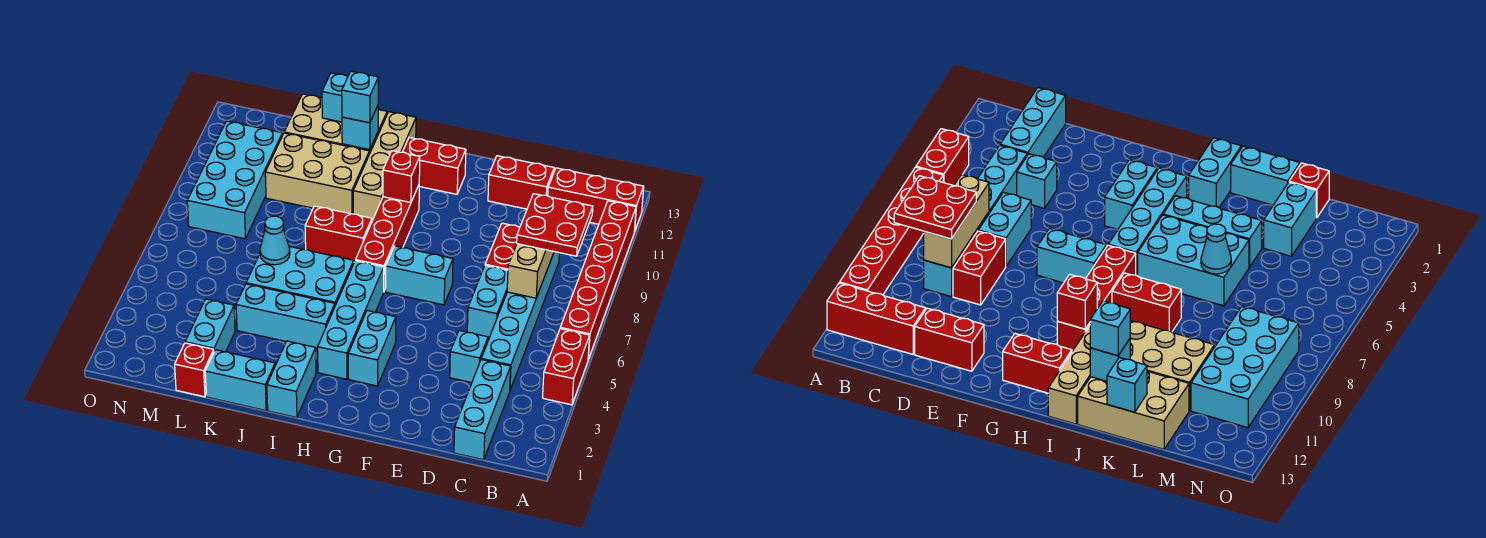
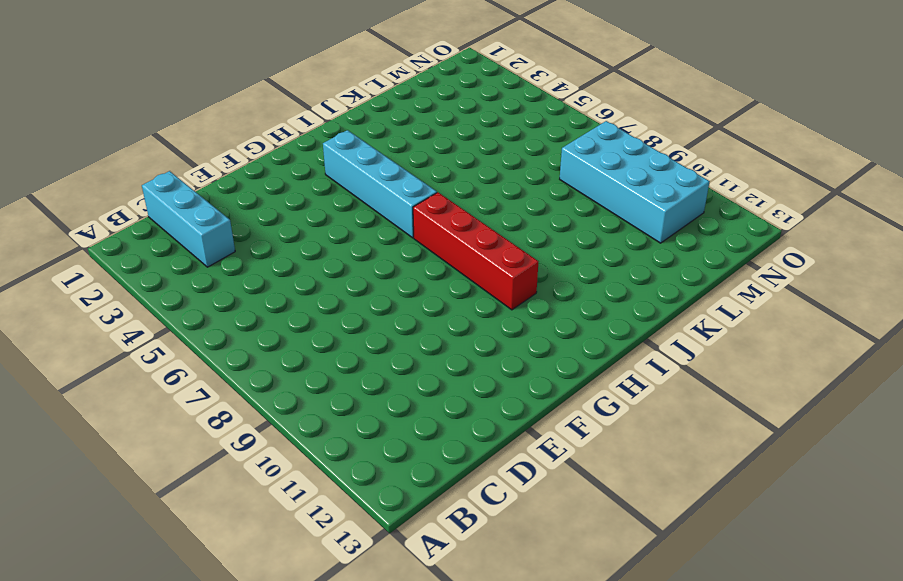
none -> red 1x2 brick [543,329,590,405]
none -> red 1x6 brick [560,201,636,359]
none -> red 1x3 brick [548,168,644,232]
none -> cyan 1x6 brick [481,252,559,390]

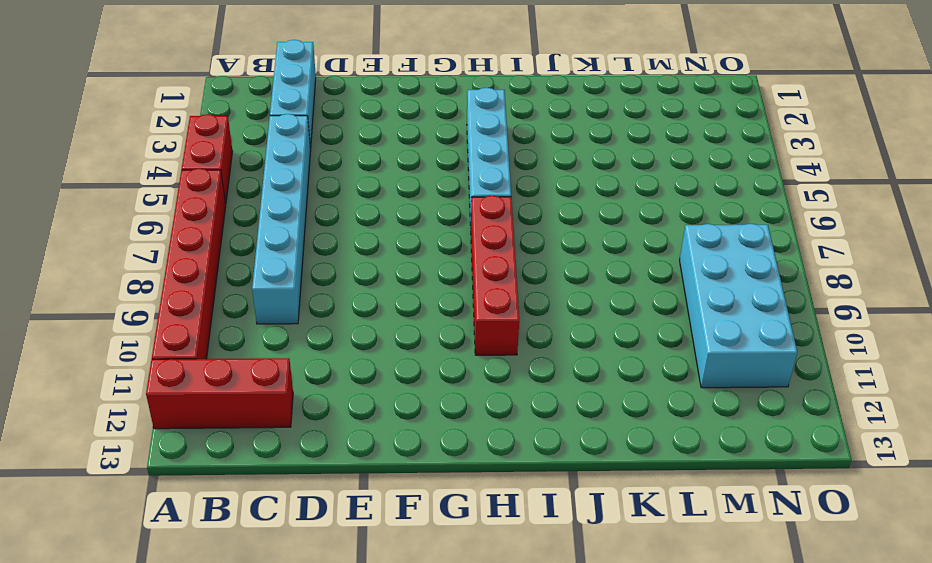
none -> cyan 1x1 brick [450,331,488,383]
none -> cyan 1x2 brick [467,265,508,338]
none -> red 1x2 brick [485,223,520,270]
none -> red 1x2 brick [488,156,554,209]

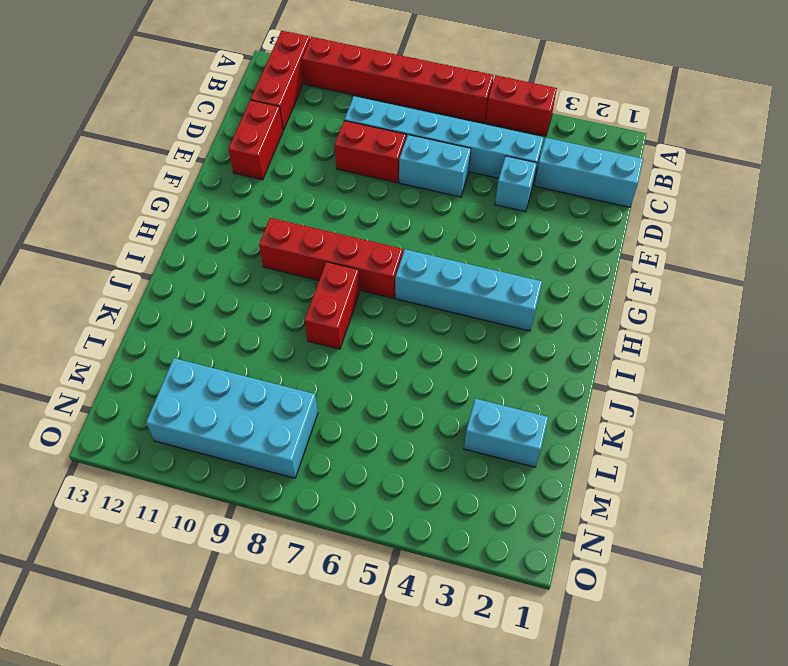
none -> cyan 1x2 brick [386,246,453,305]
none -> cyan 1x2 brick [348,310,396,386]
none -> red 1x2 brick [403,137,466,194]
none -> cyan 1x2 brick [267,341,316,418]

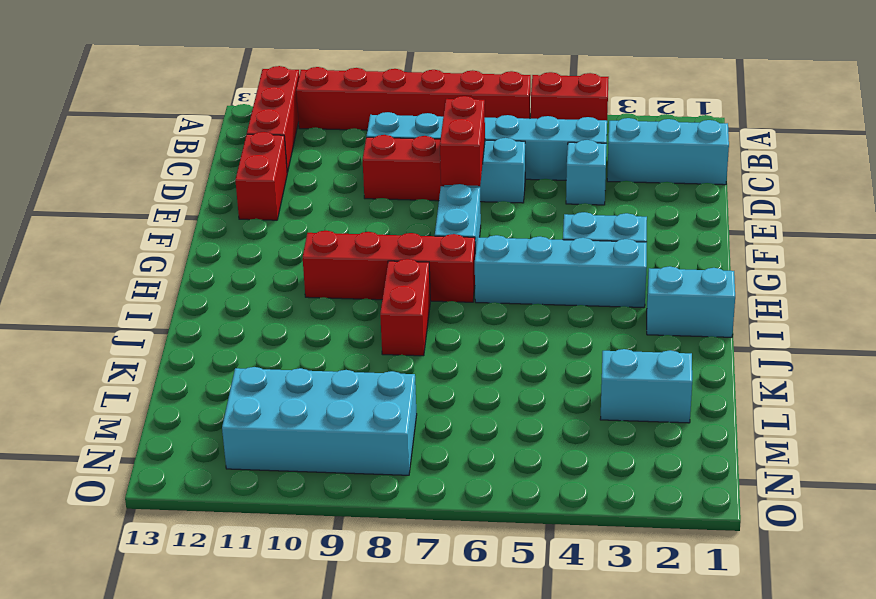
red 1x2 brick [440,96,485,186] -> red 1x2 brick moved to [403,137,466,194]
none -> cyan 1x3 brick [236,284,335,349]
none -> cyan 2x3 brick [246,246,354,305]
none -> tan 1x4 brick [353,112,416,221]
none -> cyan 1x2 brick [205,350,275,411]

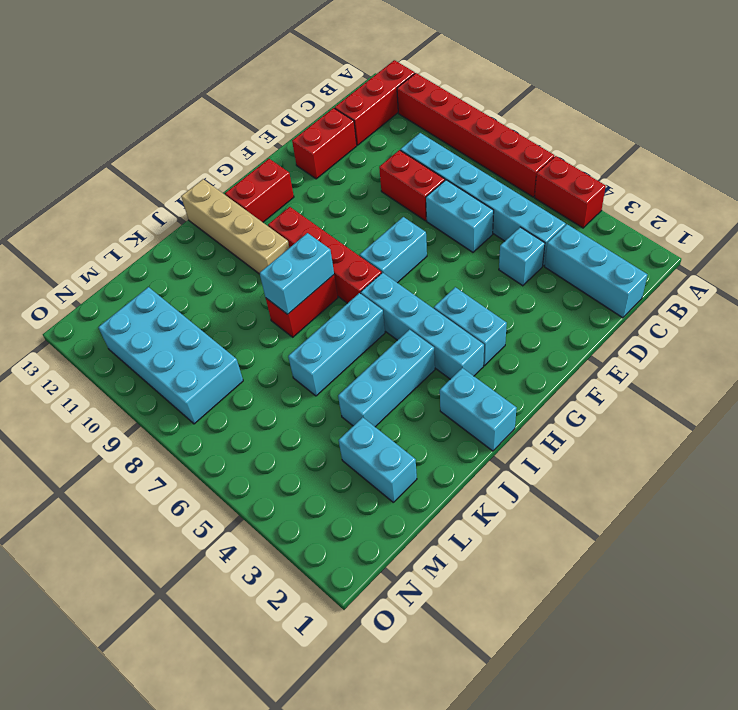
cyan 1x3 brick [288,293,385,396] -> cyan 2x3 brick [246,246,354,305]
cyan 1x2 brick [260,233,334,314] -> cyan 1x2 brick moved to [205,350,275,411]
none -> tan 2x3 brick [265,133,370,214]
none -> tan 2x3 brick [284,94,387,152]
none -> red 1x1 brick [175,343,214,397]
none -> tan 1x3 brick [507,244,554,298]

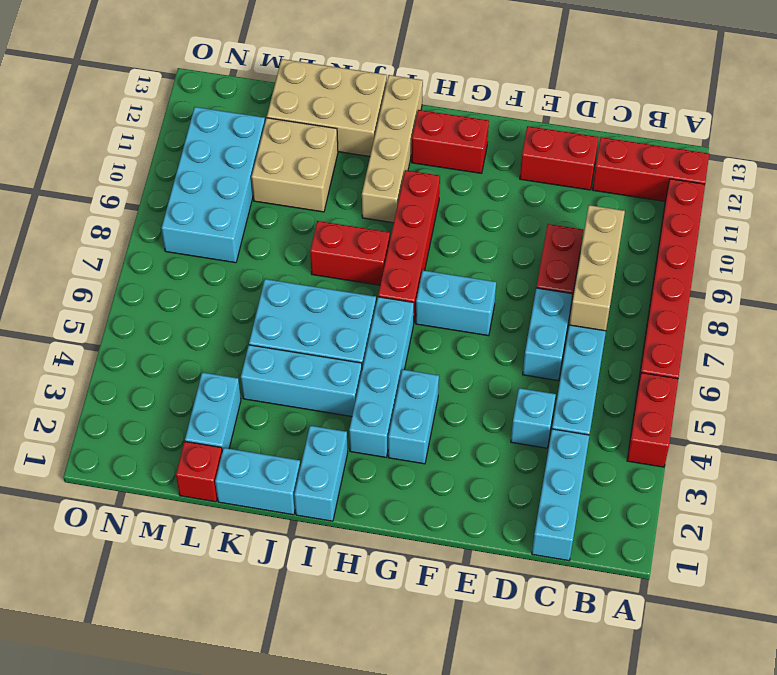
tan 2x2 brick [251,118,338,212] -> tan 2x3 brick [265,133,370,214]
none -> red 1x1 brick [383,151,420,202]
none -> cyan 1x1 brick [342,106,378,150]
none -> cyan 1x1 cone [260,216,290,265]
none -> cyan 1x1 brick [322,73,348,122]

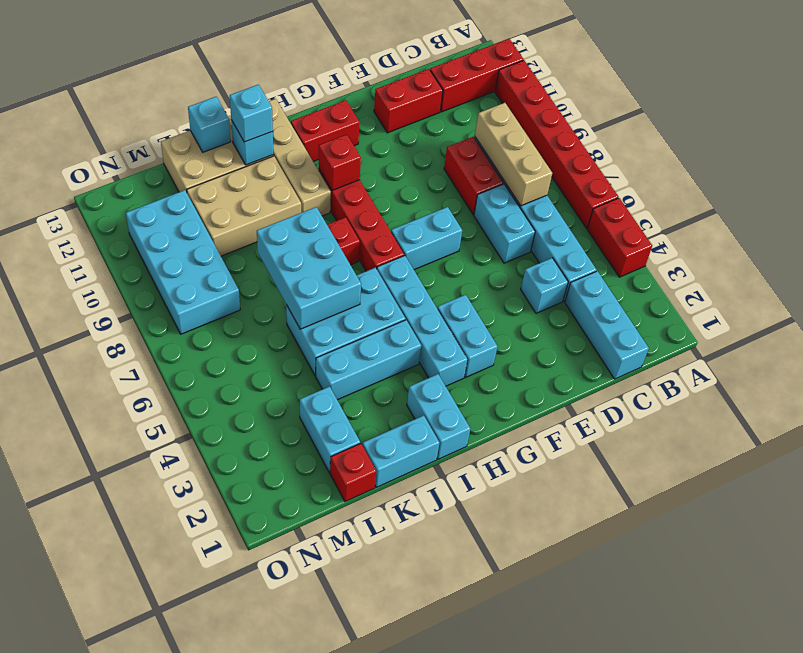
cyan 2x3 brick [257,207,361,329] -> cyan 1x1 cone [260,216,290,265]
none -> red 2x2 plate [517,194,593,256]

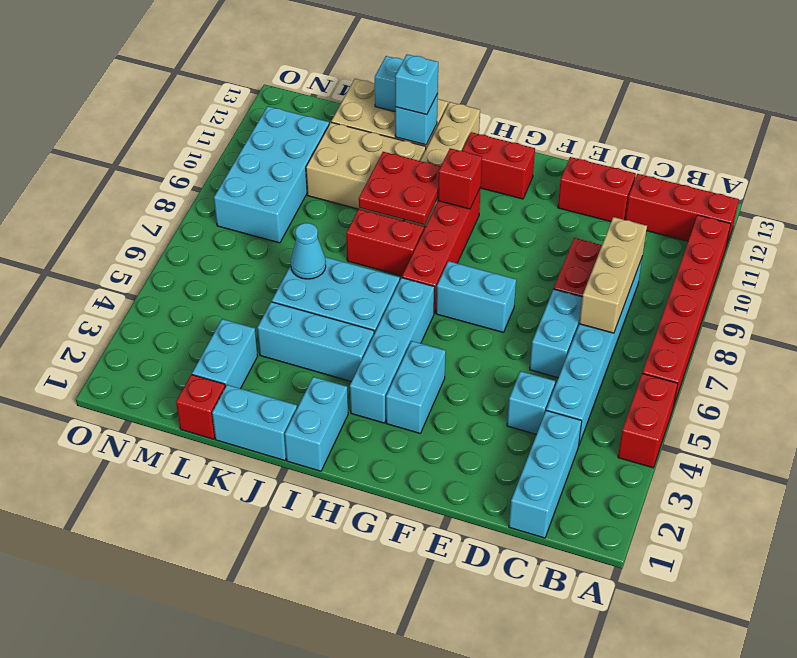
red 2x2 plate [359,152,441,225] -> red 2x2 plate moved to [517,194,593,256]

